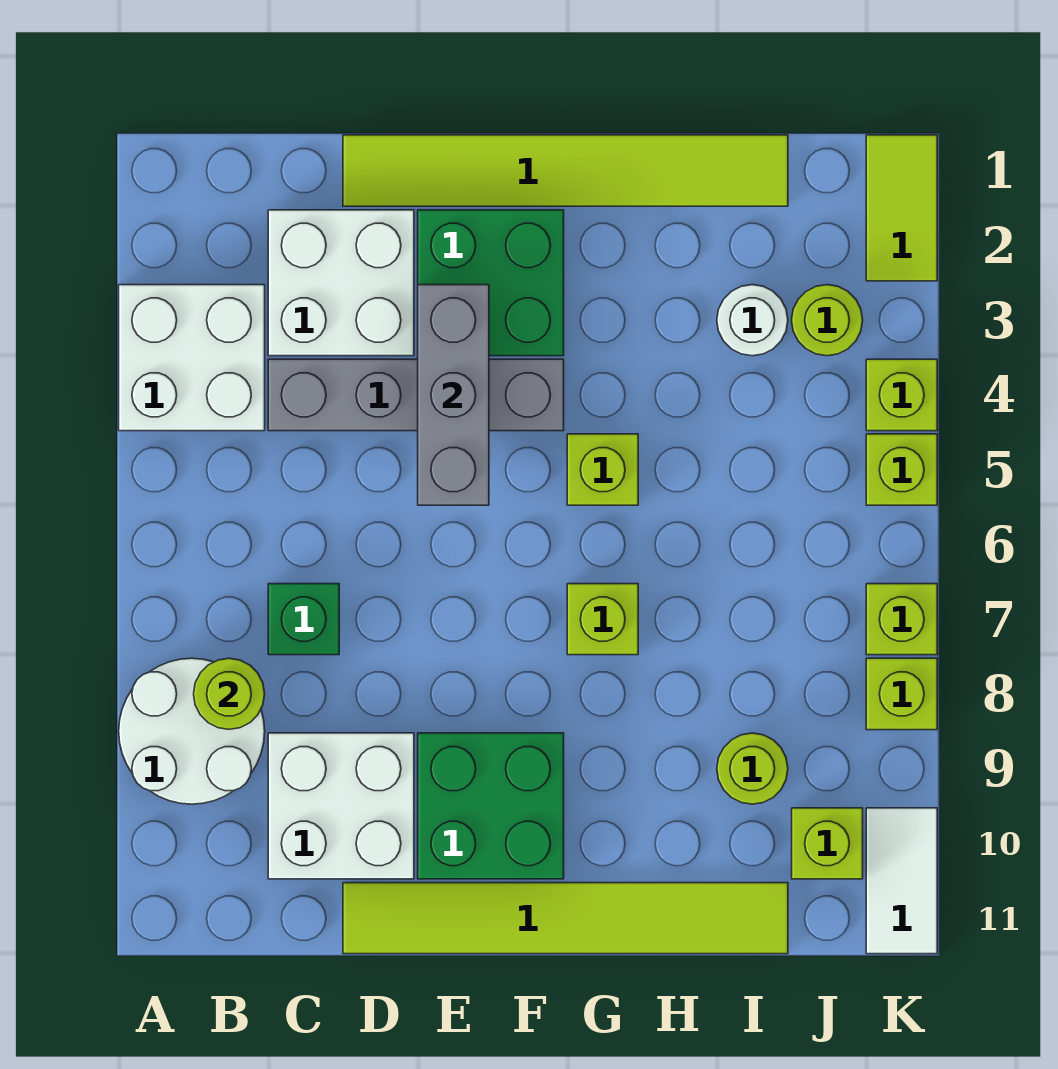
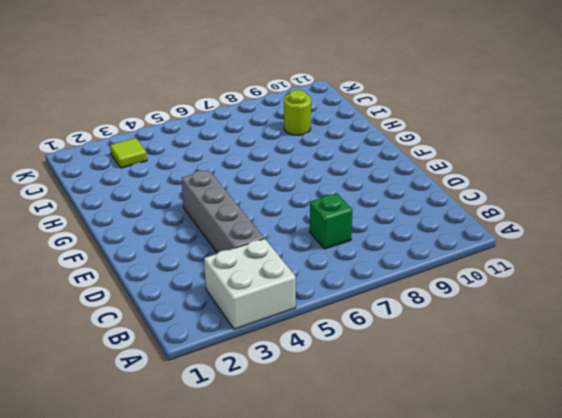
lime 1x1 tile [110,138,147,168] -> lime 1x1 round brick [792,285,863,356]
none -> white 2x2 round brick [119,658,265,804]
none -> white 2x2 brick [268,210,414,356]
none -> white 2x2 brick [268,733,414,879]

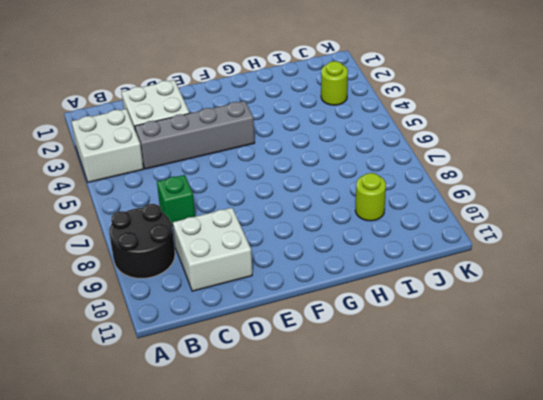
black 2x2 round brick [109,204,175,278] -> white 2x2 round brick [119,658,265,804]
none -> lime 1x6 tile [343,135,788,206]
none -> lime 1x6 tile [343,883,788,954]
none -> green 2x2 brick [418,210,564,356]

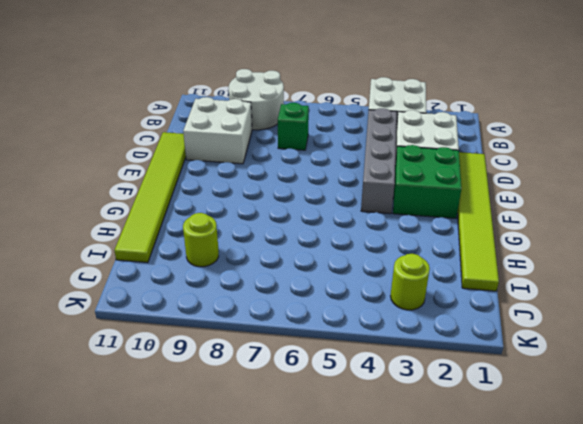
none -> green 2x2 brick [418,733,564,879]
none -> lime 1x1 brick [567,434,638,505]
none -> lime 1x1 brick [567,584,638,655]

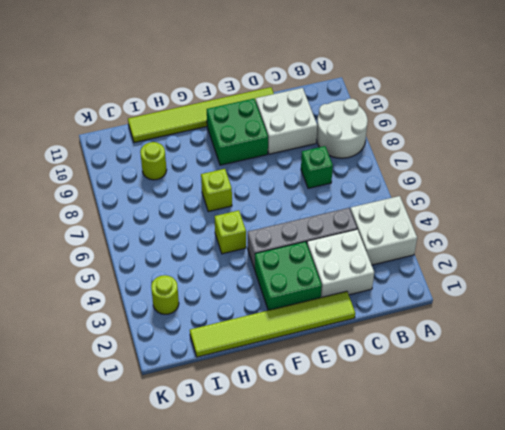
none -> white 1x1 round brick [717,285,788,356]
none -> lime 1x1 brick [792,808,863,879]
none -> lime 1x2 tile [866,135,937,281]

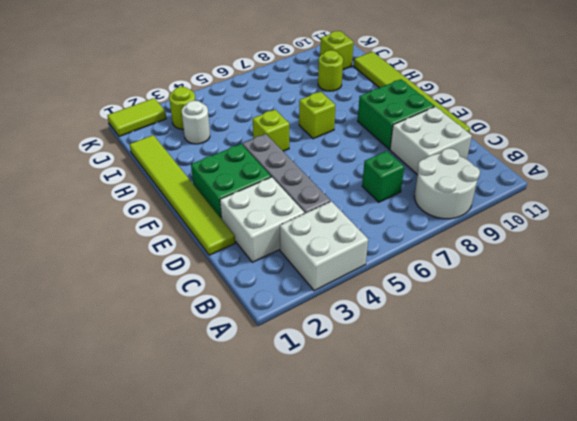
none -> lime 1x1 brick [866,359,937,431]
none -> lime 1x1 brick [866,434,937,505]
none -> lime 1x1 brick [866,584,937,655]

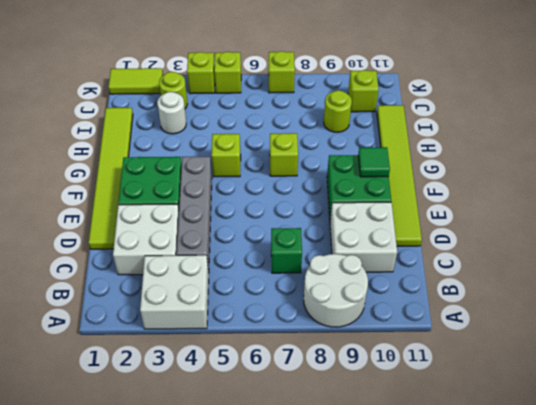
green 1x1 tile [358,147,390,177] -> none
none -> lime 1x1 brick [866,658,937,730]
none -> white 1x2 tile [866,808,937,954]
none -> lime 1x1 round brick [194,658,265,729]

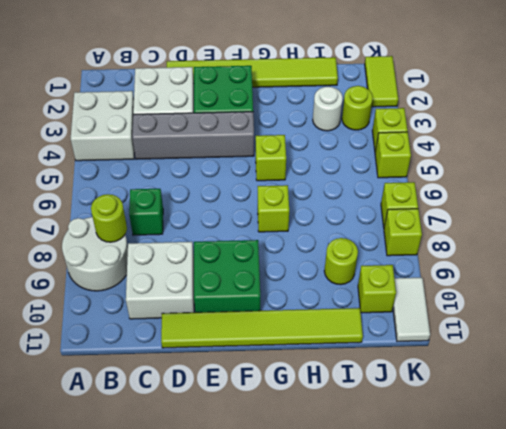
none -> grey 1x3 brick [418,285,489,505]

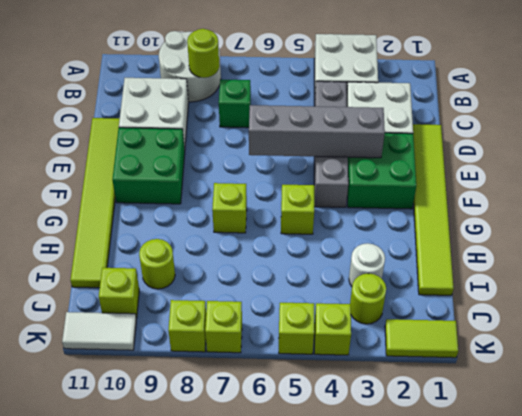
grey 1x4 brick [249,105,385,158] -> grey 1x3 brick [418,285,489,505]

